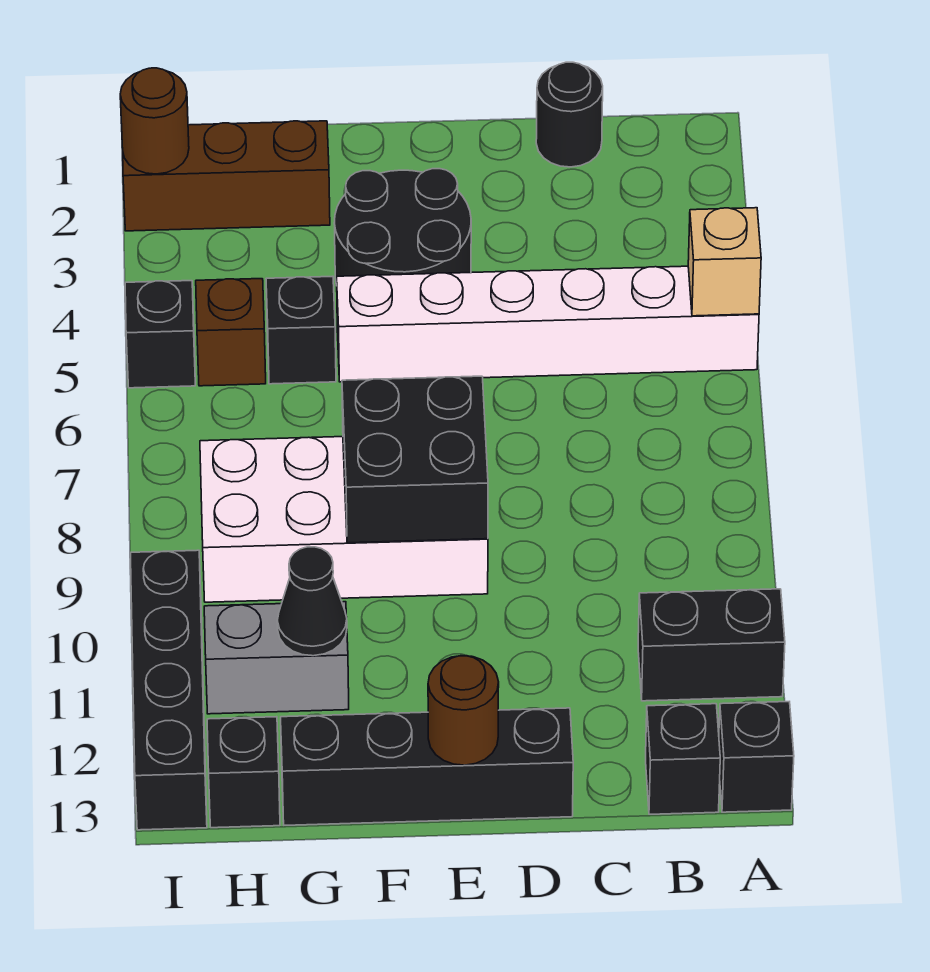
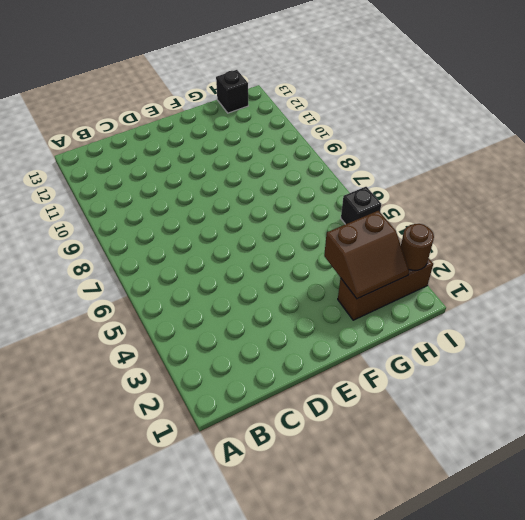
brown 2x2 slope [324,211,409,299] -> none
none -> white 1x6 brick [337,266,759,382]
none -> black 1x2 brick [638,589,785,701]
none -> black 1x1 brick [719,702,794,812]

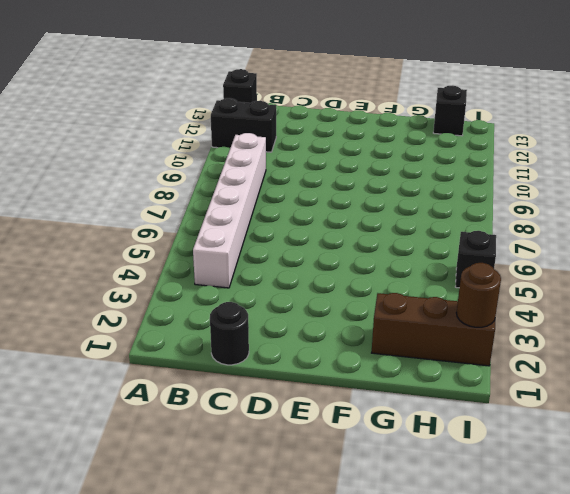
white 1x6 brick [193,133,266,288] -> white 1x6 brick turned to [337,266,759,382]
none -> black 1x1 brick [646,704,720,814]
none -> black 1x4 brick [281,708,573,825]
none -> black 2x2 round brick [334,169,471,286]

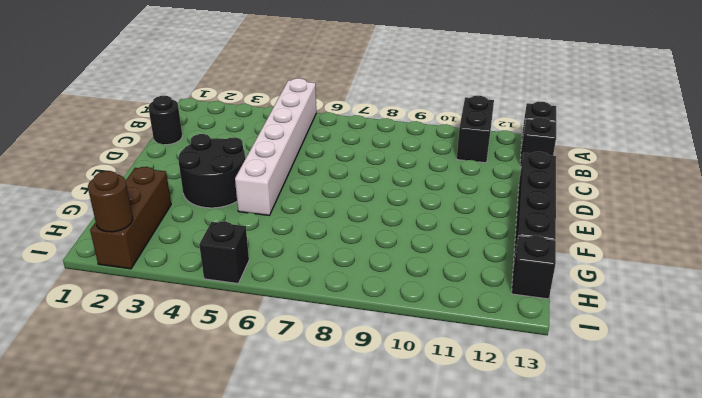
none -> white 2x4 brick [200,437,488,602]
none -> black 1x1 brick [266,276,336,384]
none -> grey 1x2 brick [204,602,349,714]

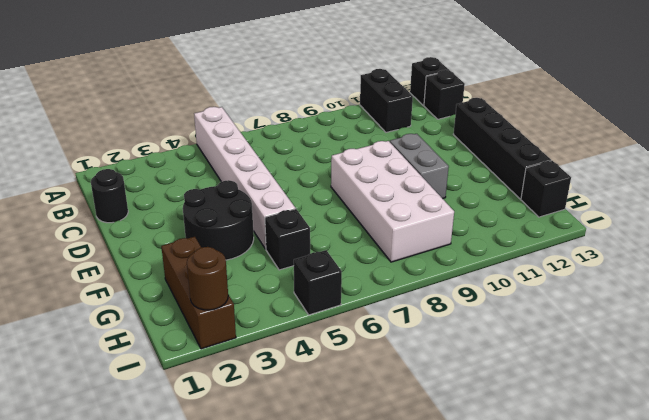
grey 1x2 brick [390,134,449,199] -> grey 1x2 brick moved to [204,602,349,714]
none -> brown 1x1 brick [196,279,266,386]
none -> black 1x4 brick [131,550,207,830]
none -> tan 1x1 brick [688,208,761,316]

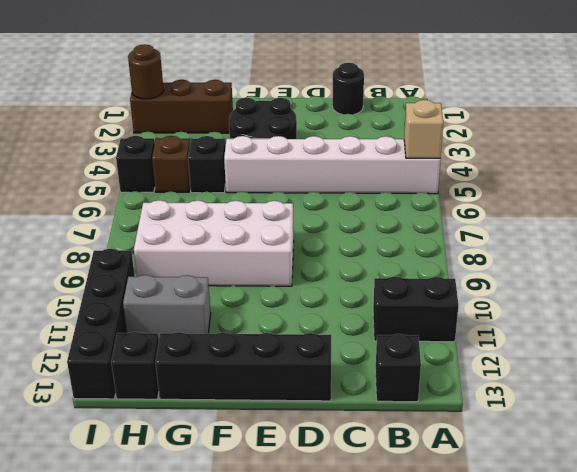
none -> black 1x1 brick [719,702,794,812]
none -> black 2x2 brick [342,376,488,543]
none -> brown 1x1 round brick [428,656,499,765]

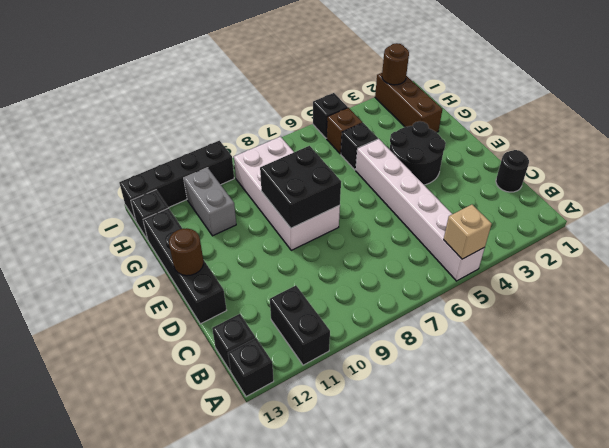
none -> black 1x1 cone [277,547,347,656]

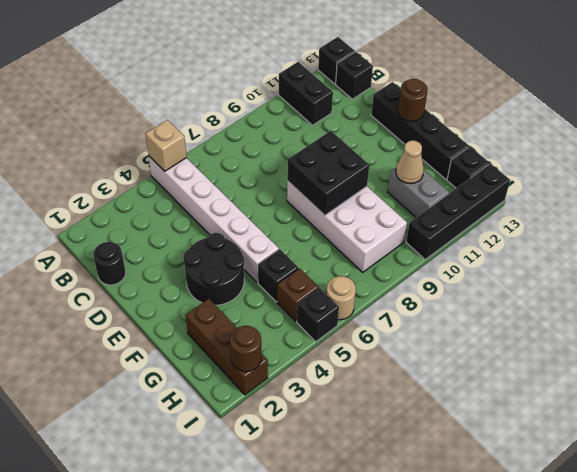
tan 1x1 cone [396,141,424,184] -> black 1x1 cone [277,547,347,656]
tan 1x1 round brick [326,276,356,320] -> none

